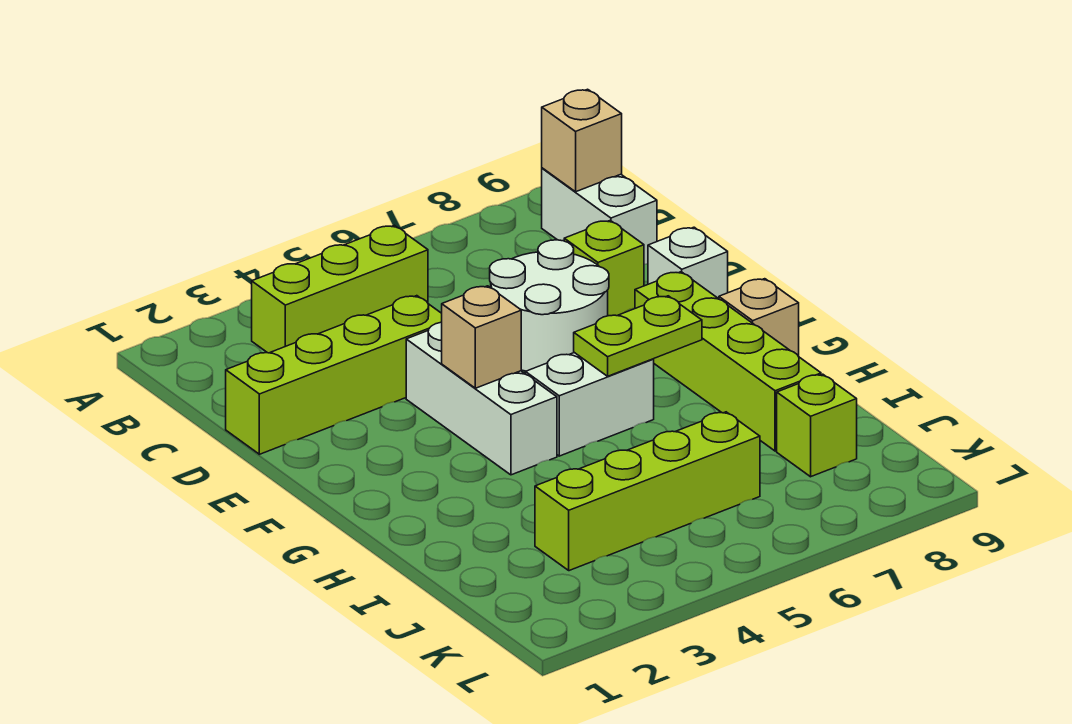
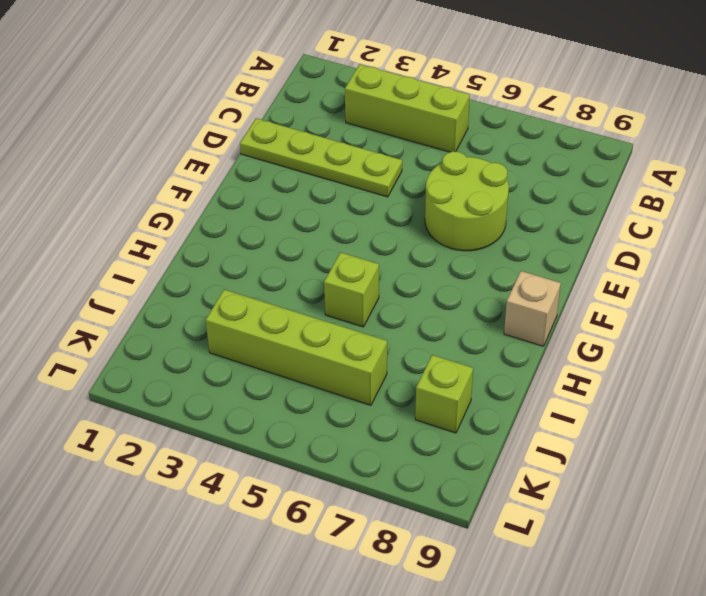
lime 1x4 plate [240,118,402,197] -> lime 1x4 brick [226,296,442,454]
lime 2x2 round brick [425,151,509,251] -> white 2x2 round brick [490,240,609,371]
lime 1x1 brick [324,252,379,327] -> lime 1x1 brick moved to [564,220,644,316]
none -> white 1x2 brick [542,168,657,265]
none -> white 1x3 brick [406,322,557,475]
none -> white 1x1 brick [648,227,728,299]

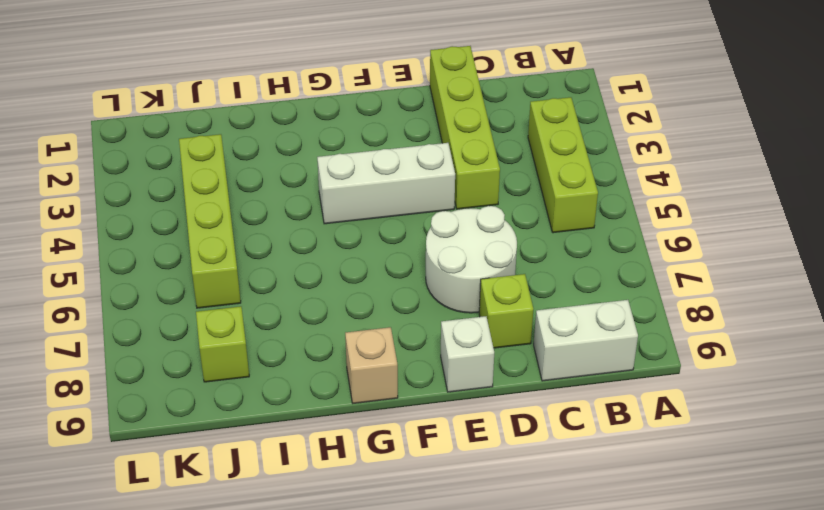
none -> lime 1x4 brick [635,272,821,451]
none -> white 1x2 brick [525,353,654,456]
none -> tan 1x1 brick [542,89,622,192]

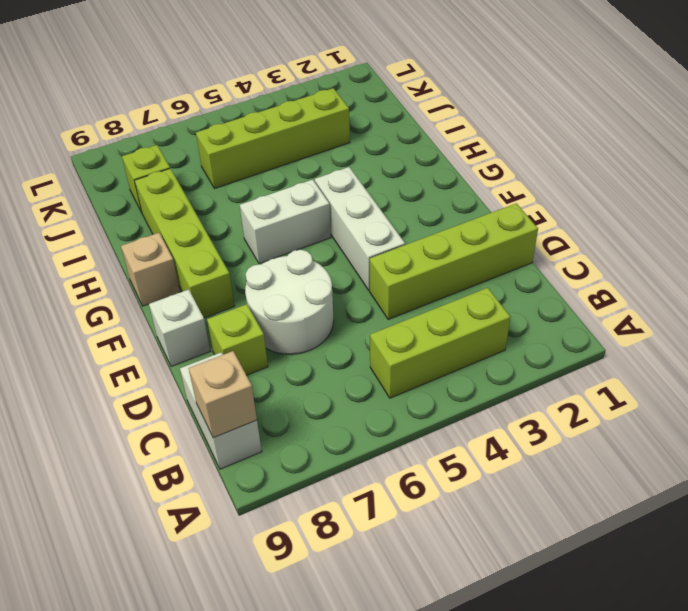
none -> tan 1x1 brick [442,286,521,388]
none -> lime 1x2 plate [574,296,702,376]

